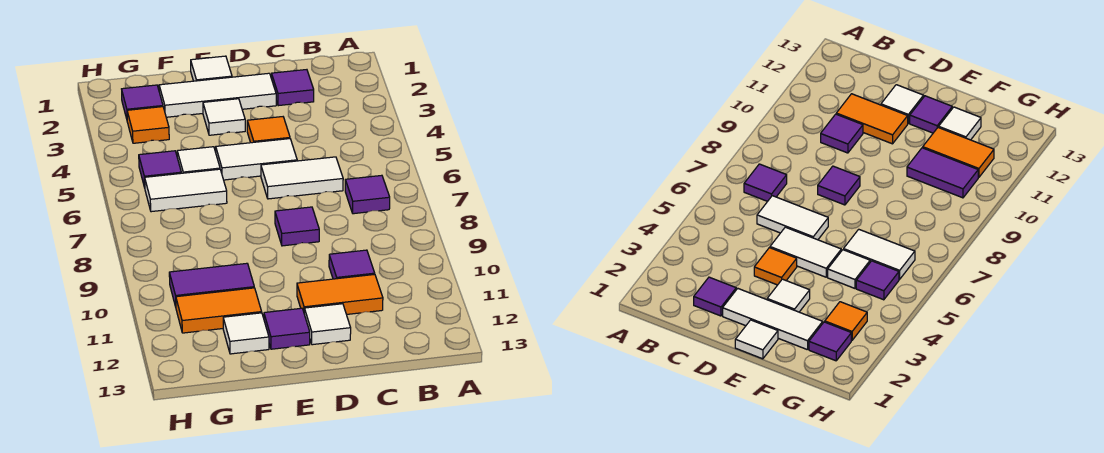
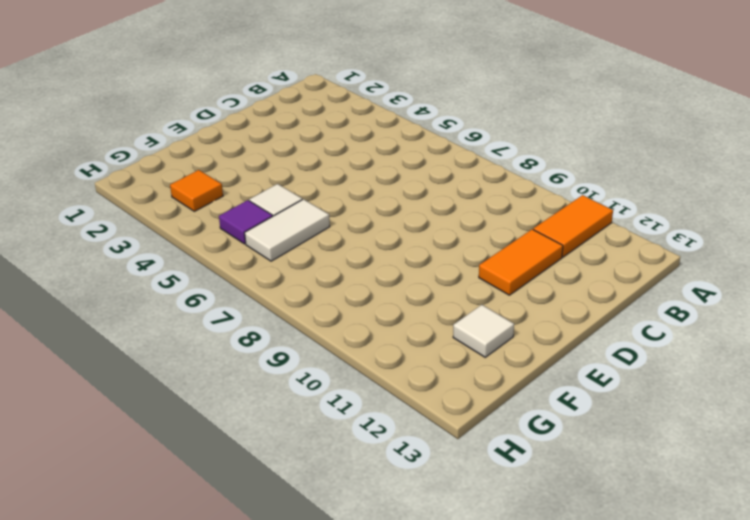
orange 1x2 tile [533,195,613,257] -> orange 1x2 tile moved to [176,288,262,333]
none -> purple 1x1 tile [345,175,390,214]
none -> purple 1x1 tile [272,70,314,106]
none -> white 1x2 tile [261,157,343,199]

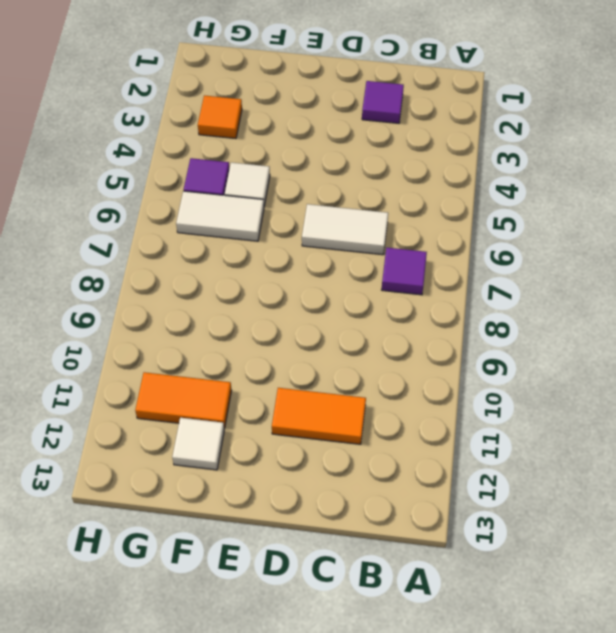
none -> purple 1x1 tile [329,250,375,279]
none -> white 1x3 tile [159,73,276,117]
none -> orange 1x1 tile [247,117,290,143]

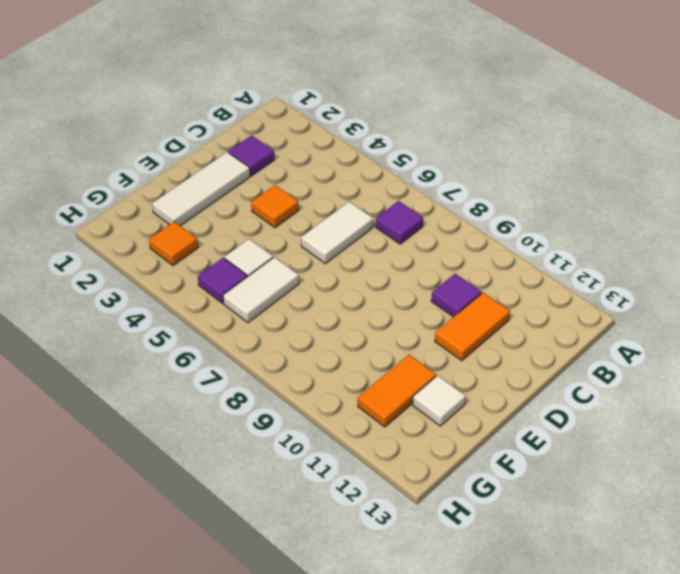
none -> white 1x2 tile [216,139,297,180]
none -> purple 1x1 tile [275,207,319,246]
none -> white 1x1 tile [304,304,351,345]

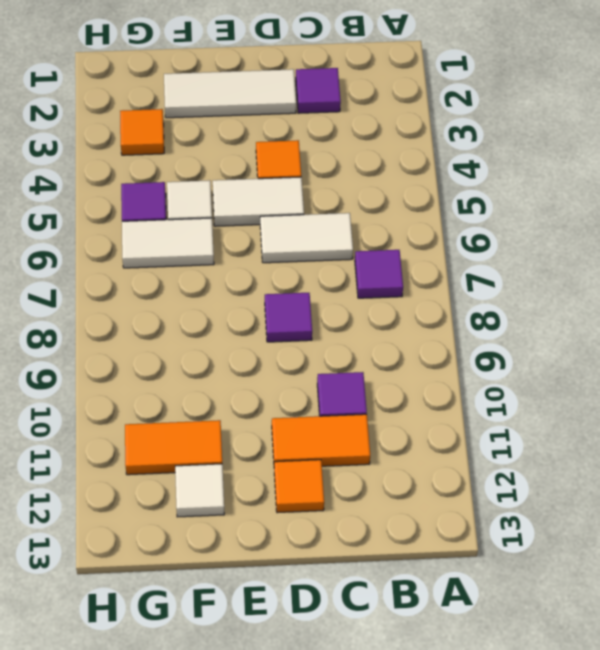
orange 1x1 tile [274,460,324,513] -> white 1x1 tile [304,304,351,345]
none -> white 1x1 tile [191,56,232,81]
none -> white 1x1 tile [203,99,245,135]
none -> purple 1x1 tile [264,308,310,349]

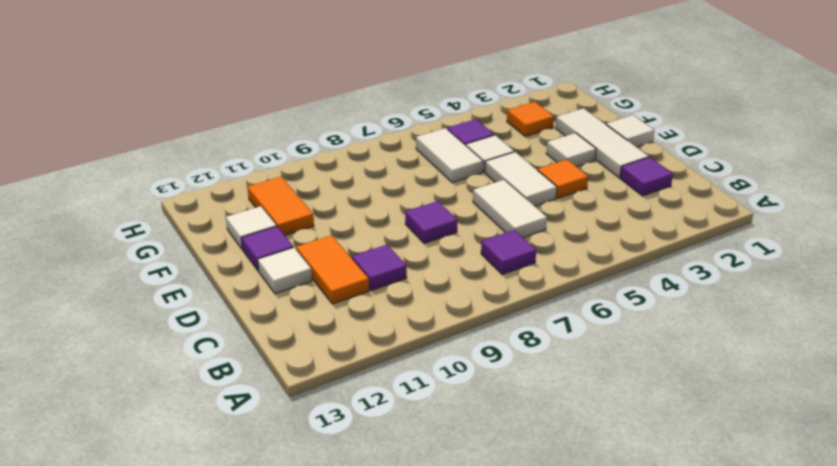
none -> purple 1x2 tile [169,263,254,307]
none -> purple 1x1 tile [122,85,163,119]

